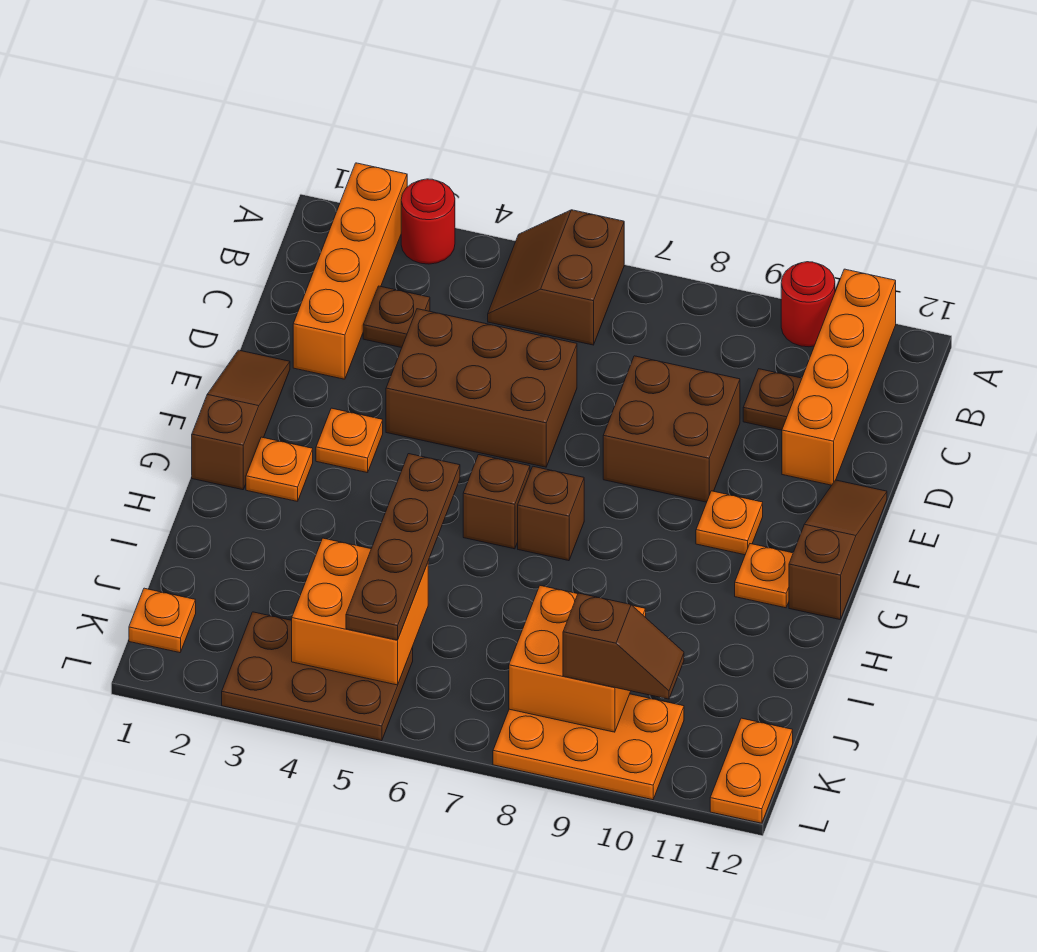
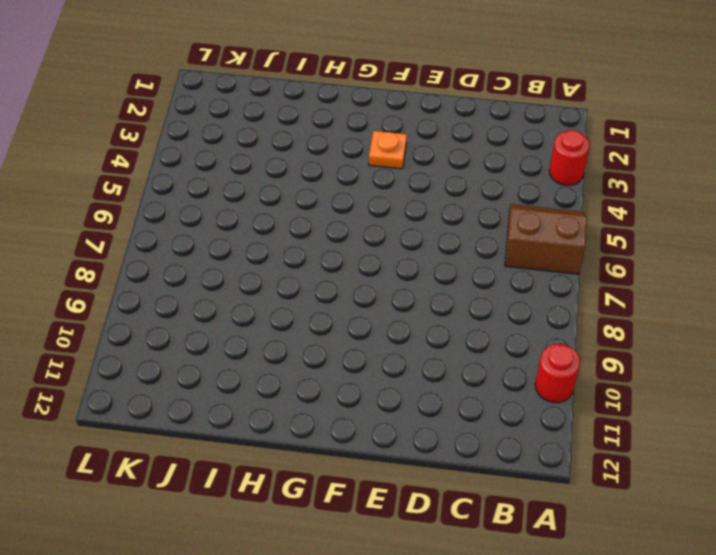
none -> orange 1x4 brick [293,163,407,379]
none -> orange 1x4 brick [782,269,896,485]
none -> brown 1x1 plate [363,286,430,348]

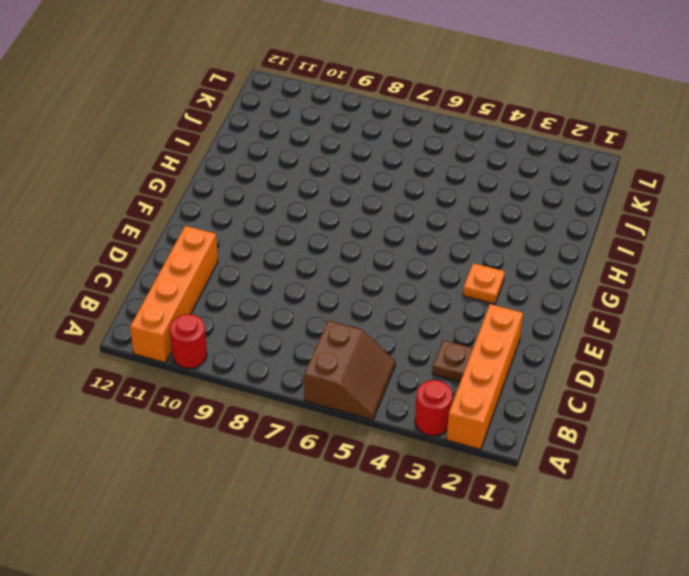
none -> brown 1x1 plate [743,369,802,430]
none -> brown 2x3 brick [386,309,577,467]
none -> brown 2x2 brick [603,356,740,502]

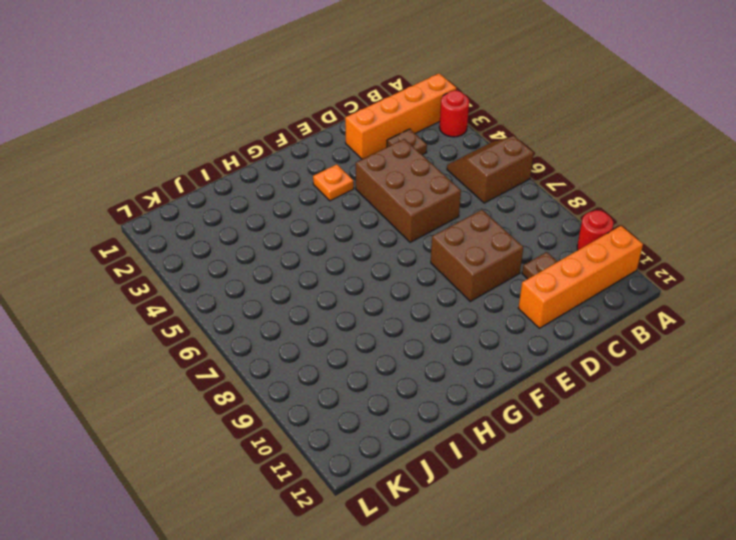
none -> brown 1x3 slope [192,350,290,490]
none -> brown 1x3 slope [789,480,887,620]
none -> orange 1x1 plate [696,491,763,555]

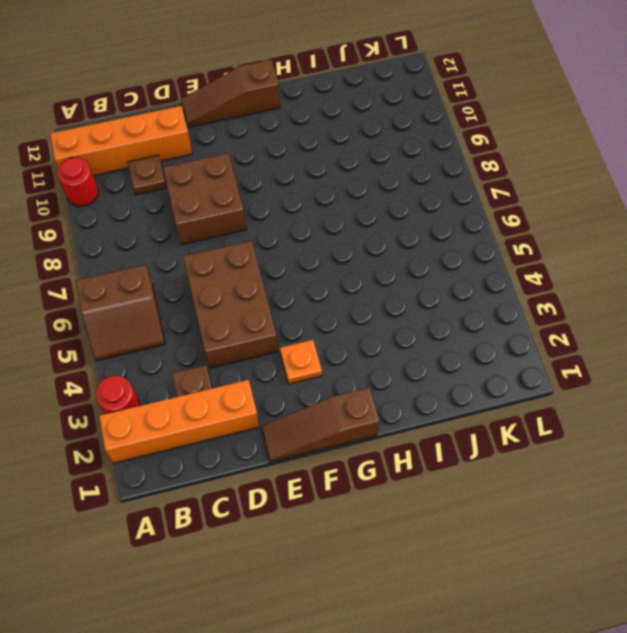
none -> orange 1x1 plate [696,491,763,555]
none -> orange 1x1 plate [246,437,313,502]
none -> brown 1x1 brick [463,455,530,549]

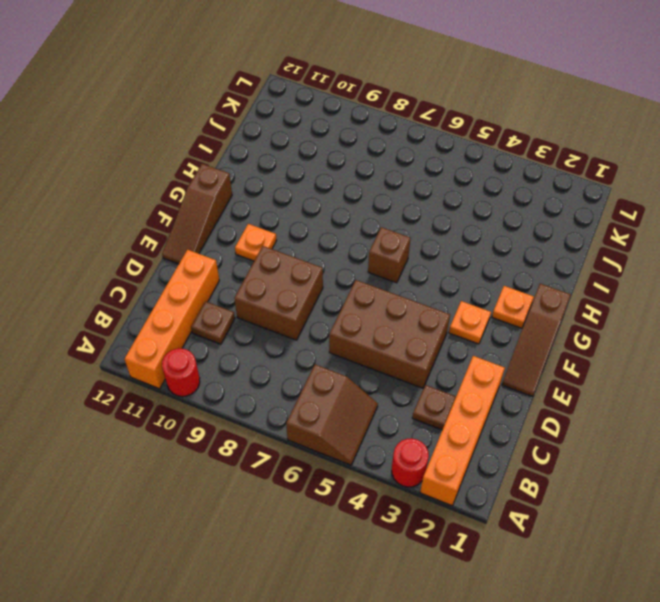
none -> brown 1x1 brick [518,466,584,561]
none -> orange 1x1 plate [735,544,793,608]
none -> orange 1x1 plate [129,588,196,653]

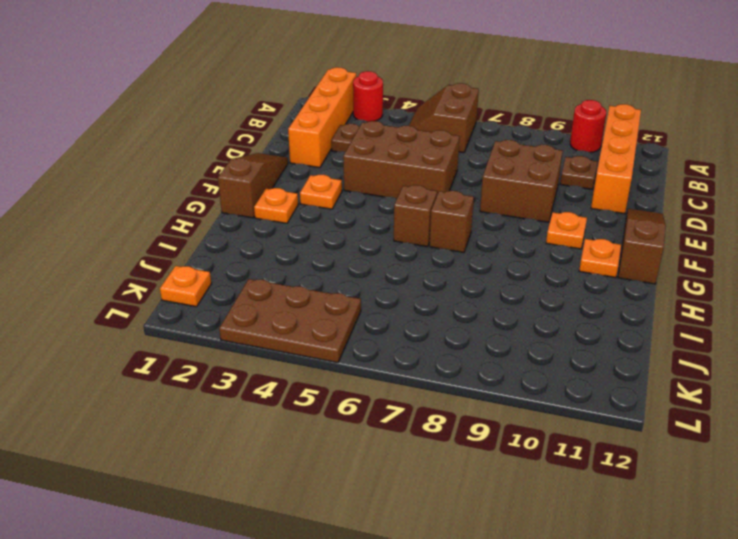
none -> orange 2x3 plate [493,694,684,800]
none -> orange 1x2 plate [710,718,793,823]
none -> orange 2x2 brick [292,538,428,685]

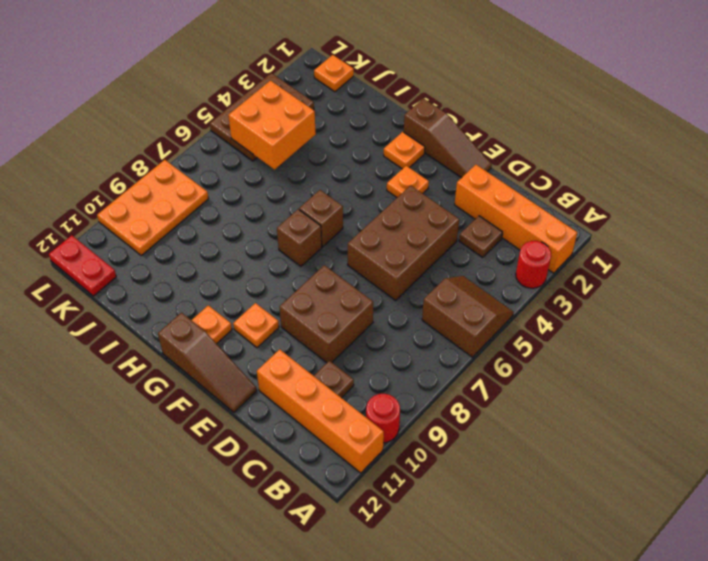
red 1x2 plate [49,235,116,296] -> orange 1x2 plate [710,718,793,823]
none -> orange 2x2 brick [509,586,646,732]
none -> brown 1x4 plate [346,454,460,640]
none -> brown 1x2 slope [563,593,684,699]

